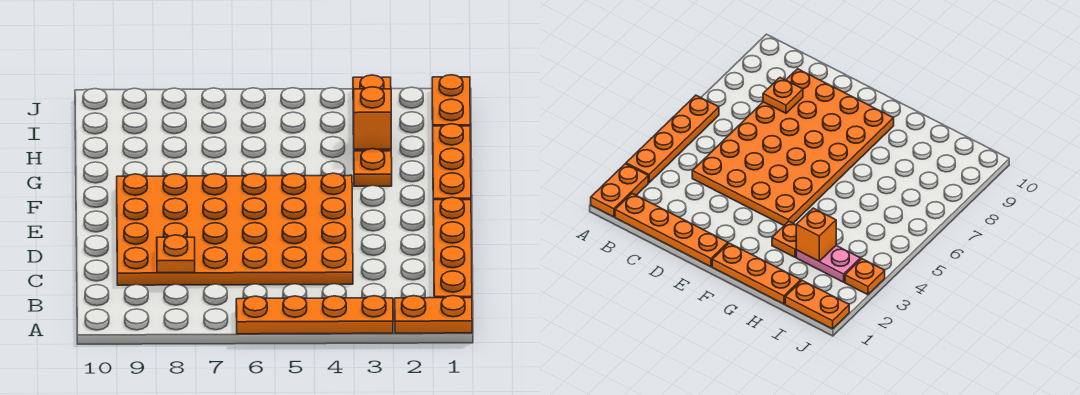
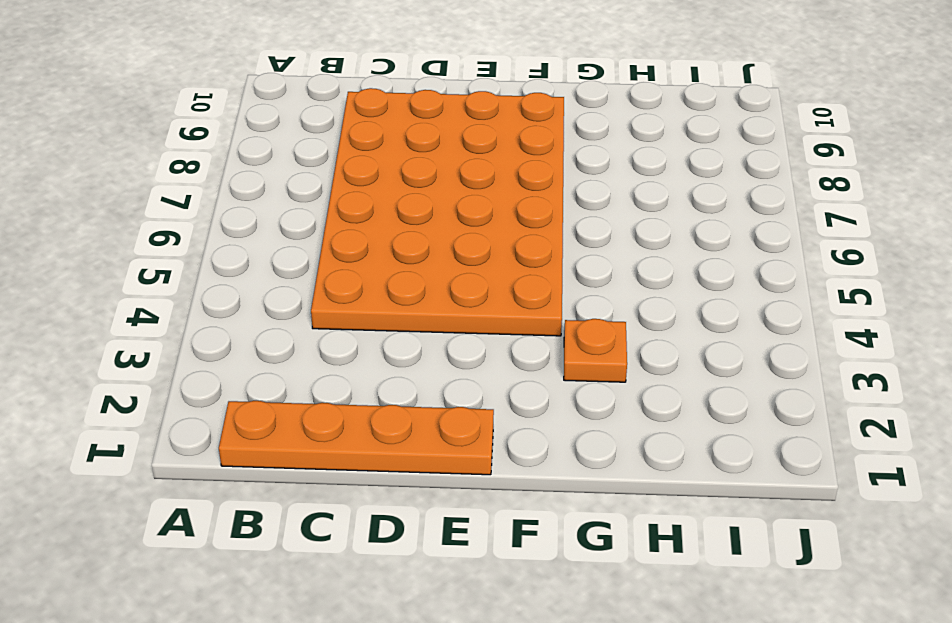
none -> orange 1x2 plate [395,296,472,333]
none -> orange 1x4 plate [236,296,393,334]

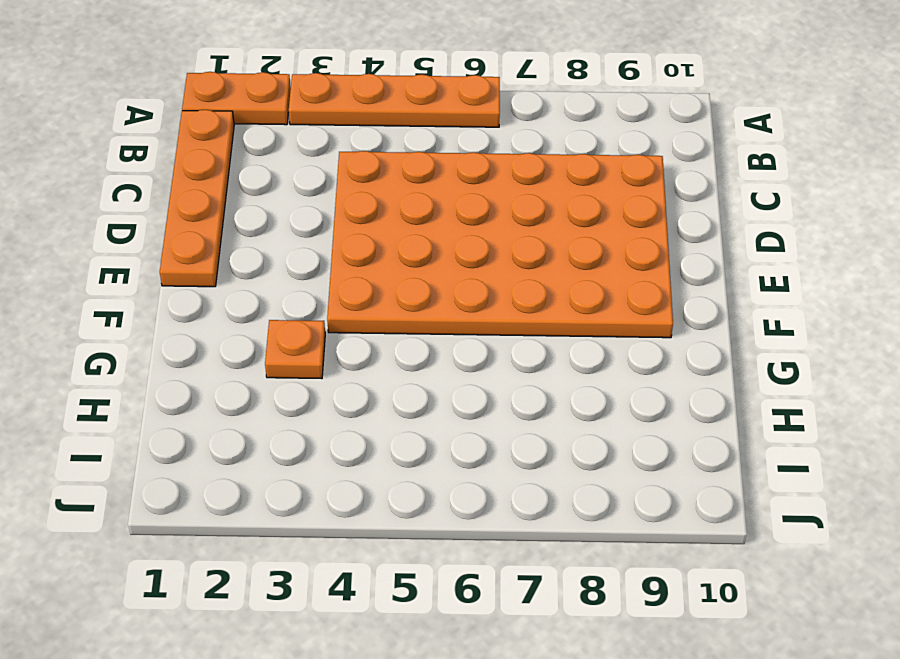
none -> orange 1x3 plate [433,124,471,200]
none -> pink 1x2 plate [796,246,861,282]

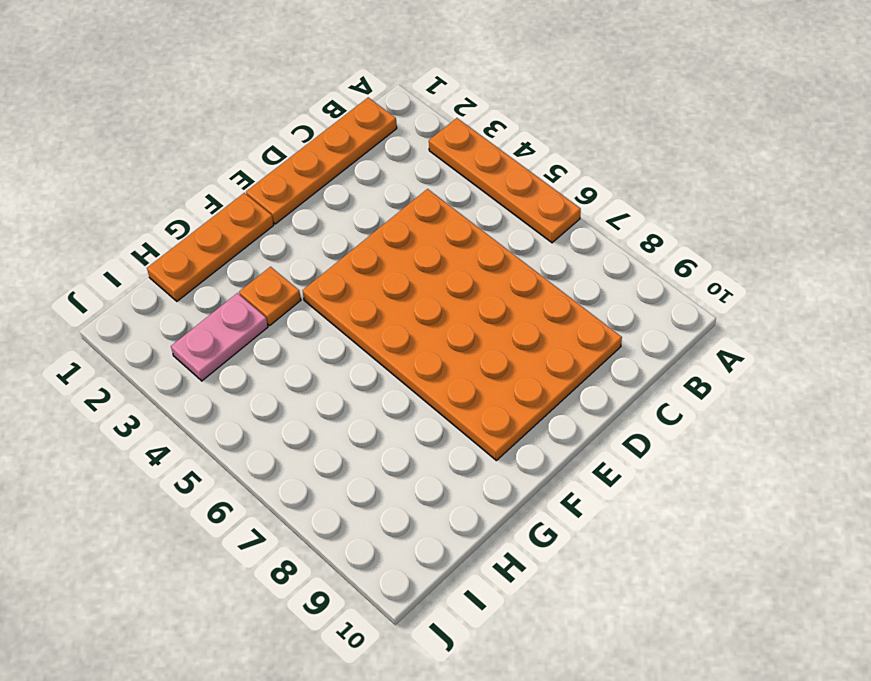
none -> orange 1x2 plate [395,296,472,333]
none -> orange 1x2 plate [432,75,470,126]

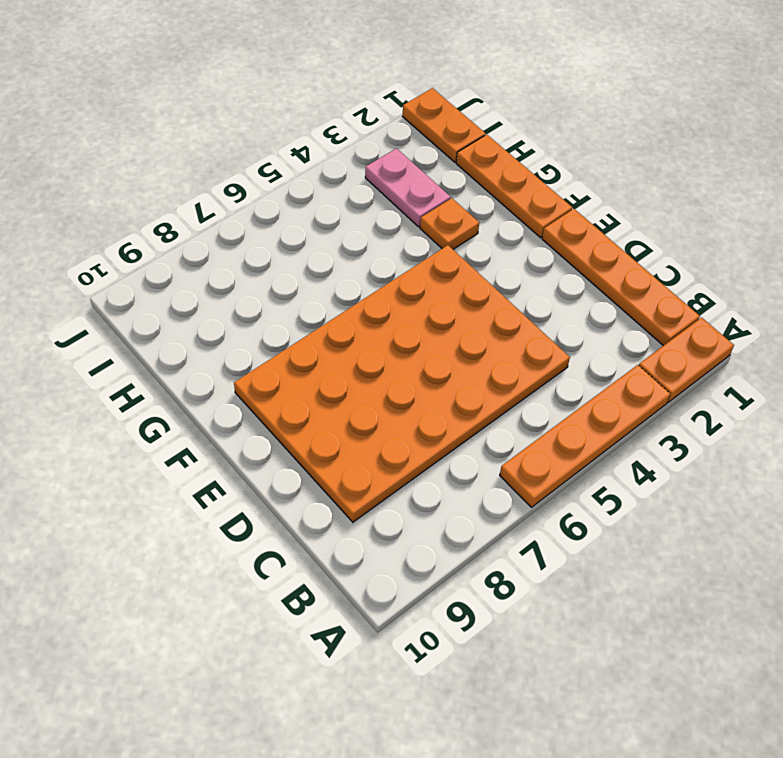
none -> orange 1x1 plate [353,75,391,102]
none -> orange 1x1 plate [157,235,195,273]

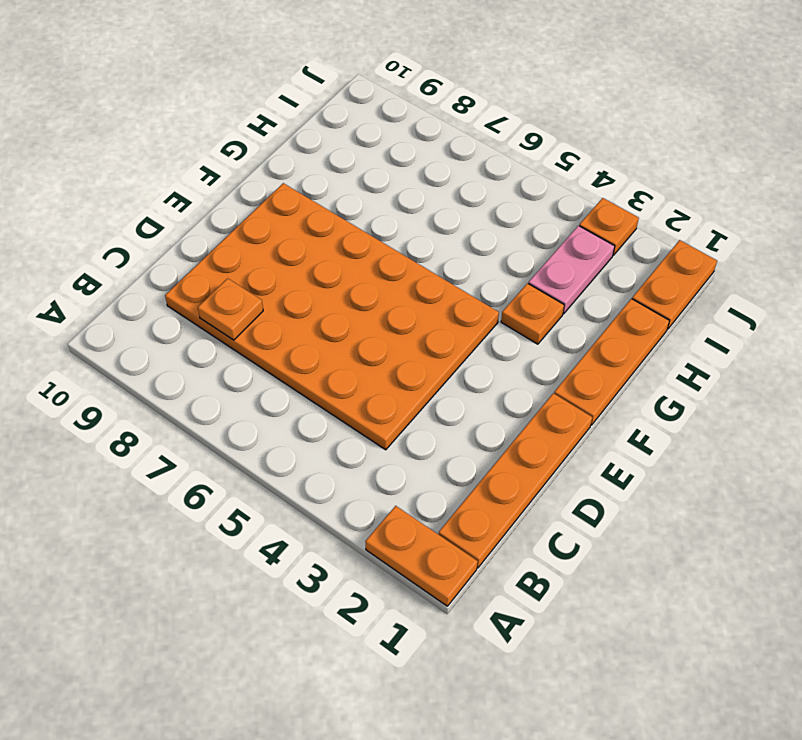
none -> orange 1x4 plate [236,296,393,334]
none -> orange 1x1 brick [353,87,391,149]

